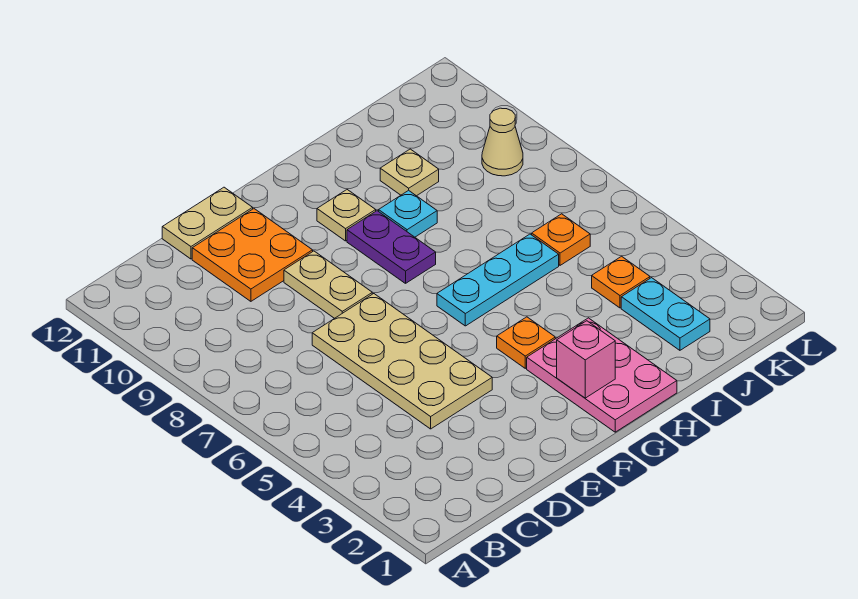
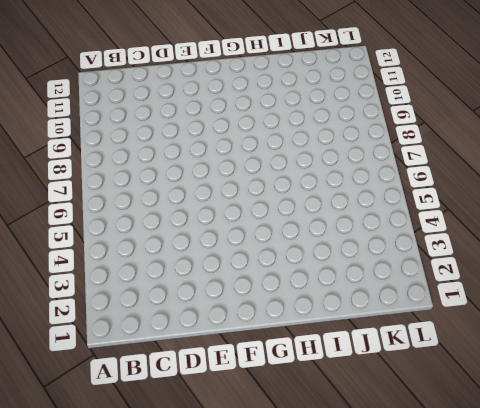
none -> tan 2x4 plate [312,294,492,429]
none -> orange 2x2 plate [192,209,313,301]
none -> tan 1x2 plate [162,187,253,259]

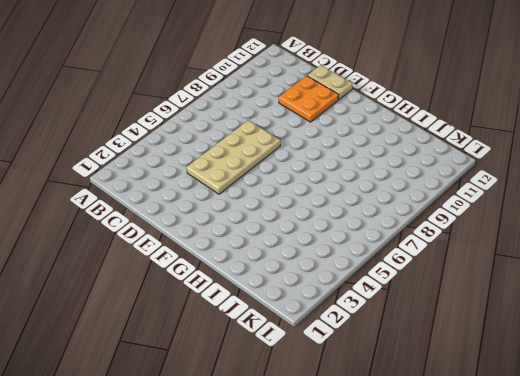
none -> tan 1x2 plate [284,251,372,318]
none -> pink 2x3 plate [527,318,677,432]
none -> orange 1x1 plate [497,317,555,368]

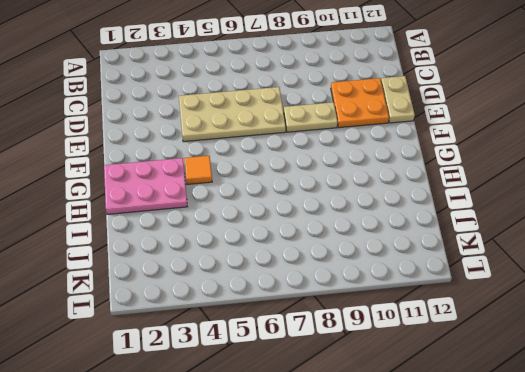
orange 1x1 tile [184,156,212,184] -> orange 1x1 plate [497,317,555,368]
none -> cyan 1x3 plate [437,234,559,326]
none -> purple 1x2 plate [347,211,436,283]
none -> tan 1x1 plate [317,190,376,241]

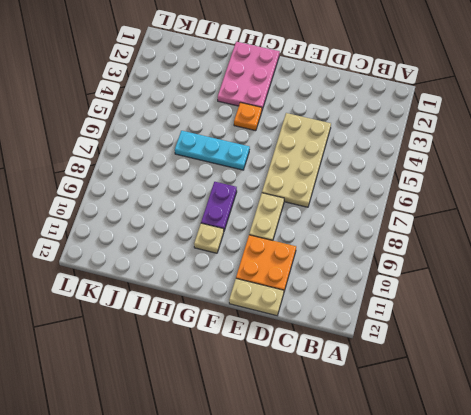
none -> cyan 1x1 plate [379,190,437,237]
none -> tan 1x1 plate [380,149,439,196]
none -> cyan 1x2 plate [621,278,710,350]

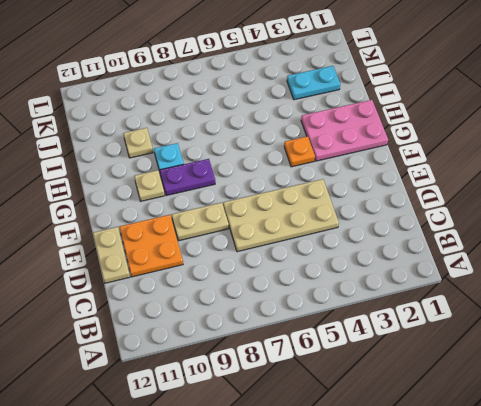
none -> cyan 1x3 plate [437,234,559,326]
none -> orange 1x1 plate [592,256,650,308]
none -> orange 1x1 plate [532,214,590,265]

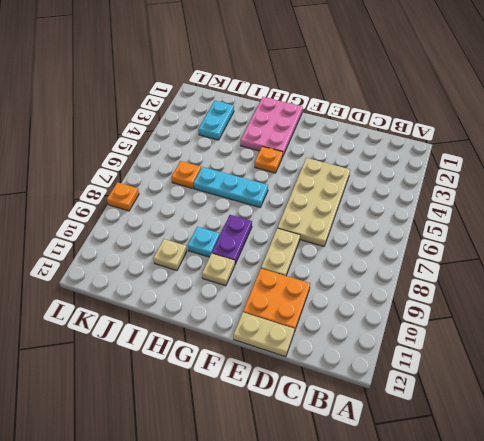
orange 1x1 plate [107,182,139,211] -> orange 1x1 plate moved to [592,256,650,308]
none -> tan 1x1 cone [482,108,523,176]
none -> pink 1x1 brick [557,321,615,398]

